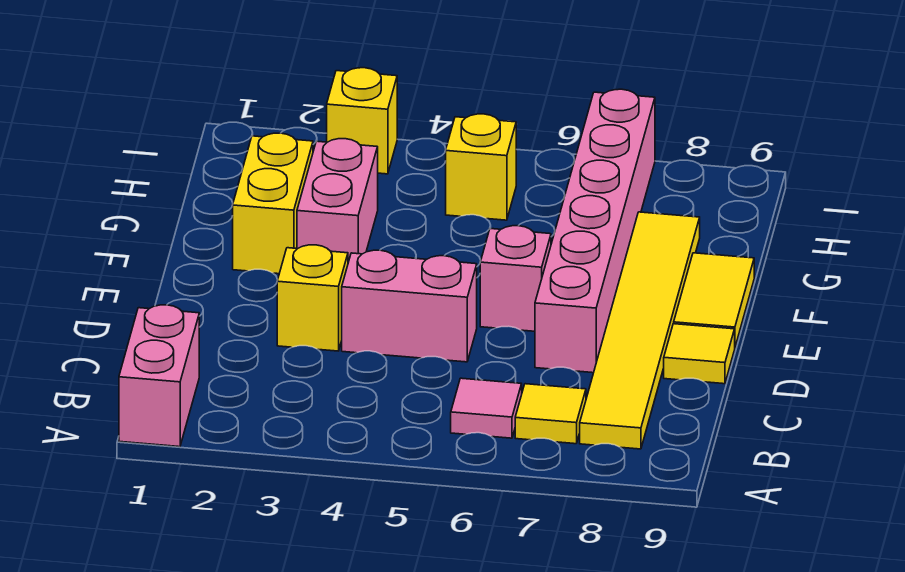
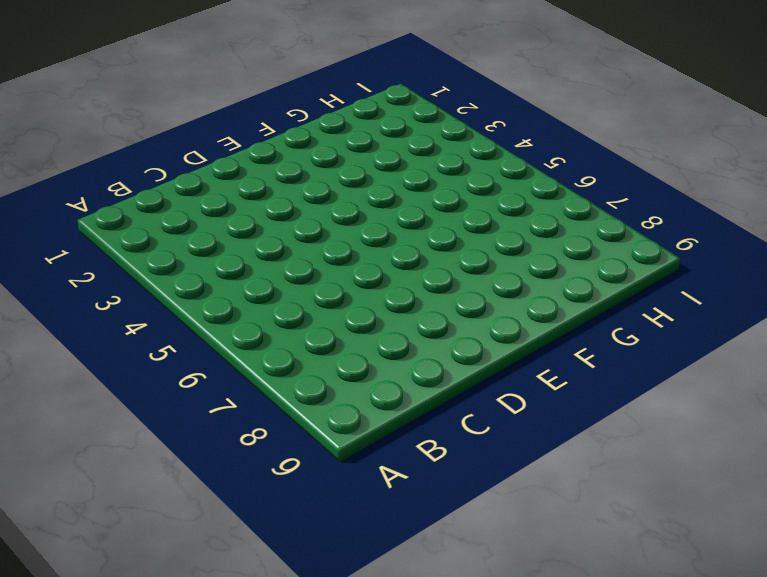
none -> pink 1x2 brick [119,305,199,447]
none -> pink 1x1 tile [451,378,522,438]
none -> yellow 1x1 tile [515,384,586,444]

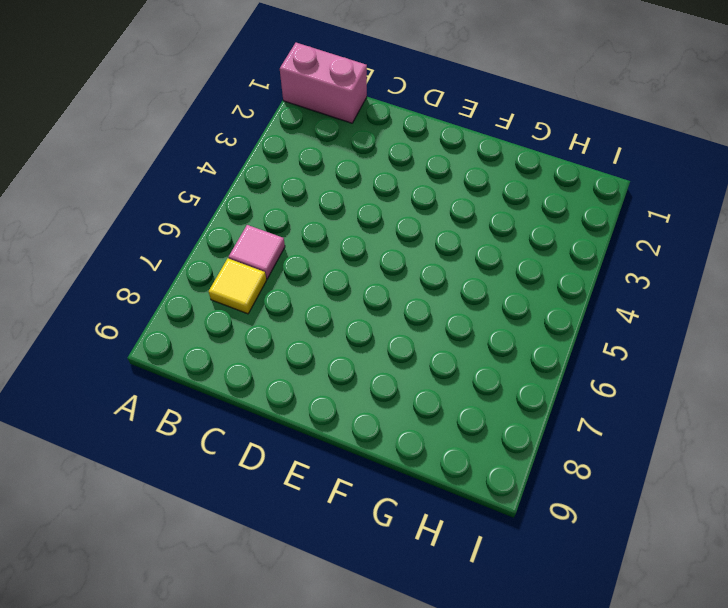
none -> yellow 1x6 tile [580,212,700,449]
none -> yellow 1x1 brick [277,245,348,351]
none -> pink 1x2 brick [342,250,477,362]

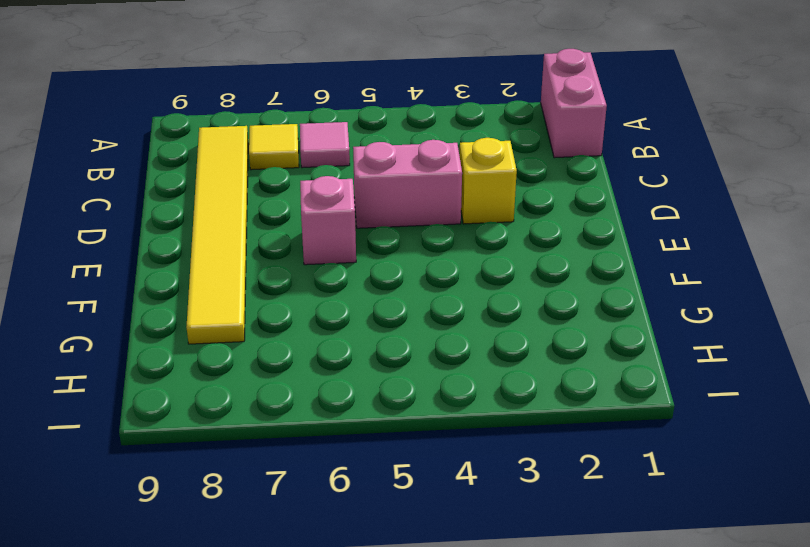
none -> pink 1x6 brick [535,89,655,373]
none -> yellow 1x1 tile [664,324,735,384]
none -> yellow 1x2 tile [674,253,754,346]

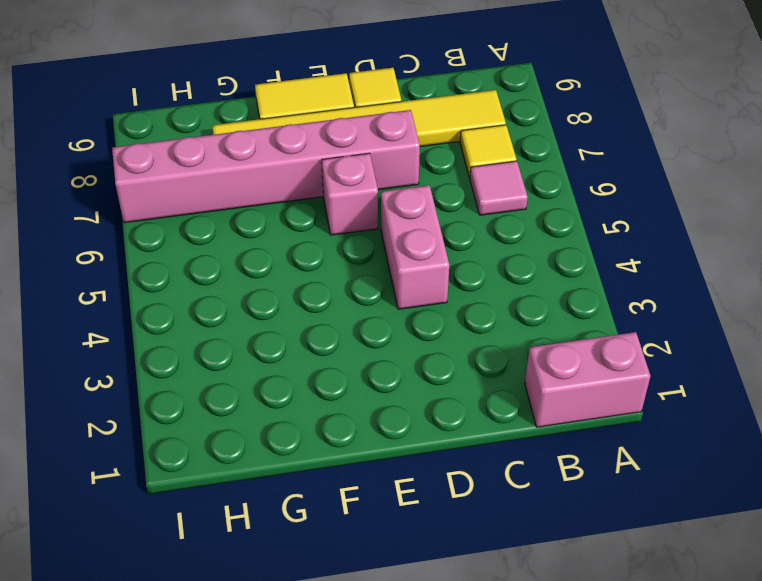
none -> yellow 1x1 brick [277,245,348,351]
none -> yellow 1x2 brick [233,133,313,274]
none -> pink 1x2 brick [297,139,378,262]

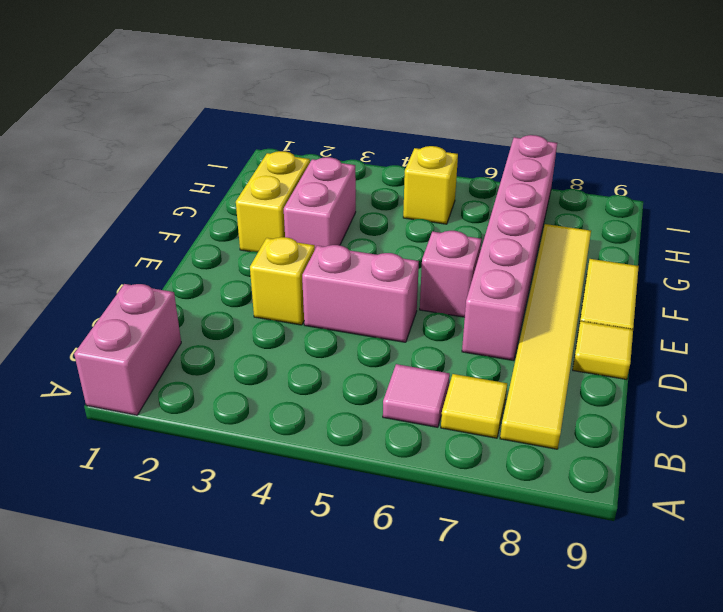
none -> yellow 1x1 brick [327,68,397,174]

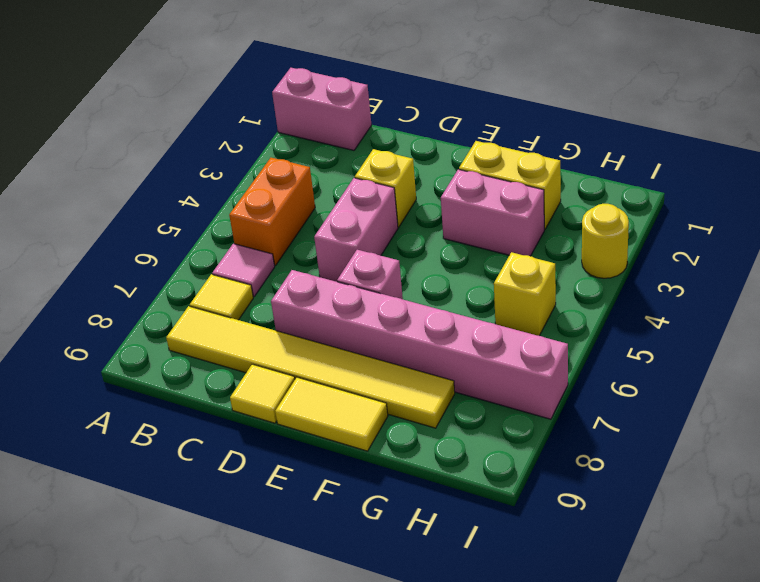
orange 1x2 brick [229,158,315,266] -> none
yellow 1x1 round brick [582,204,629,278] -> yellow 1x1 brick [327,68,397,174]

